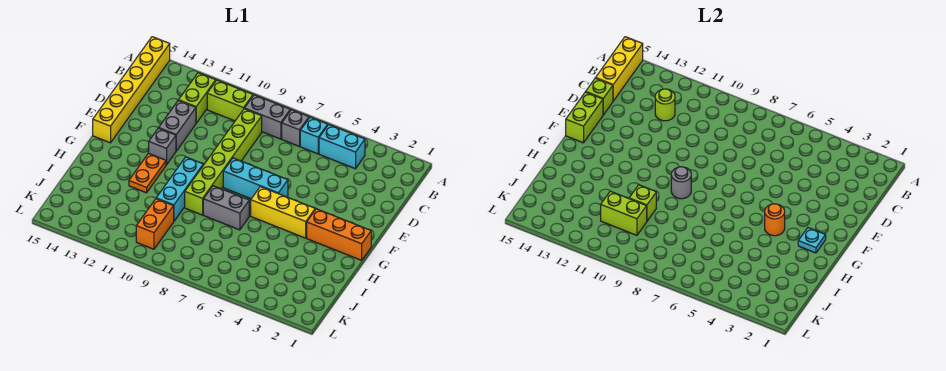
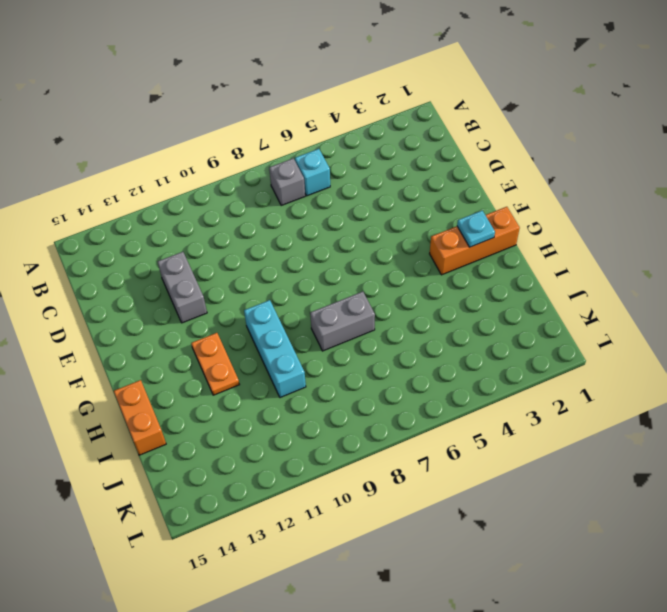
orange 1x2 brick [114,380,166,455] -> orange 1x2 brick moved to [136,199,174,249]
none -> yellow 1x6 brick [93,37,170,143]
none -> cyan 1x2 brick [319,125,365,169]
none -> grey 1x2 brick [244,95,290,139]

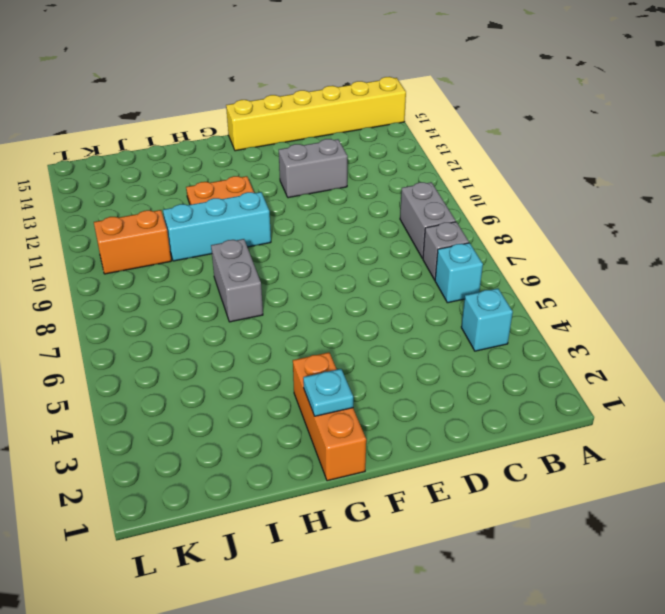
cyan 1x1 brick [461,288,513,351] -> cyan 1x2 brick [319,125,365,169]
none -> lime 1x2 brick [207,80,253,121]
none -> lime 1x2 brick [179,73,216,123]
none -> lime 1x6 brick [185,109,262,215]

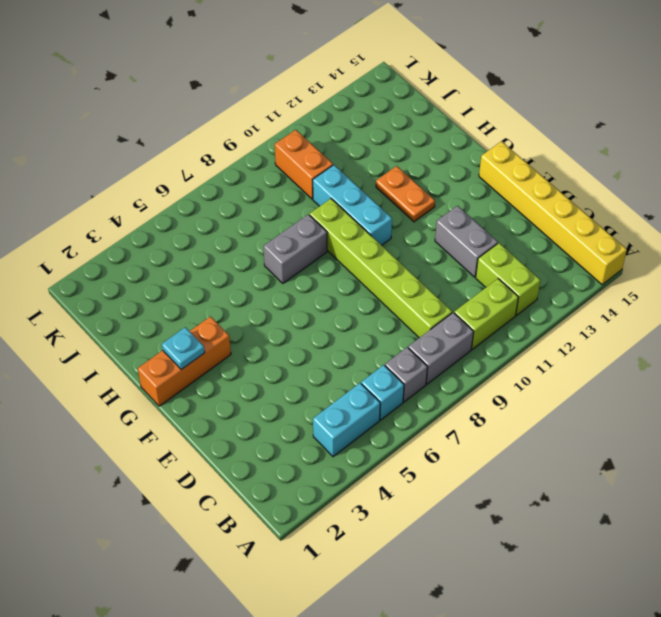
none -> cyan 1x3 brick [223,158,288,199]
none -> grey 1x1 brick [149,128,176,165]
none -> yellow 1x3 brick [251,187,315,238]

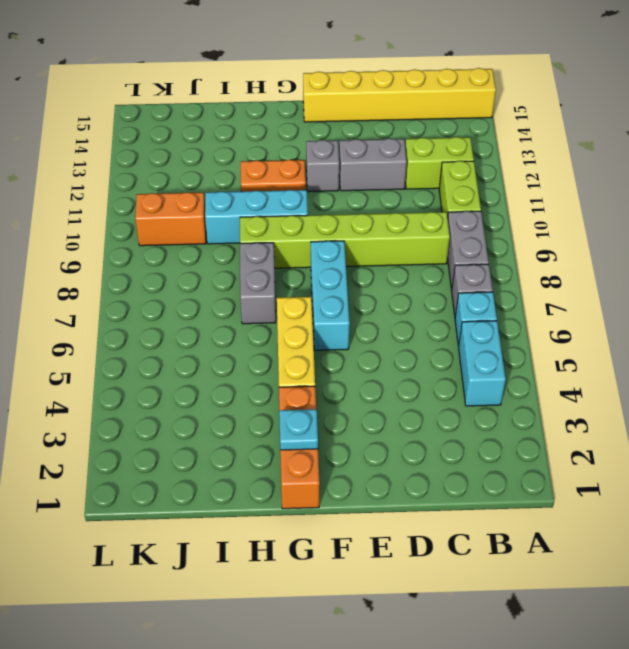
none -> yellow 1x3 brick [596,37,643,101]
none -> lime 1x1 round brick [655,89,675,121]
none -> lime 1x1 brick [586,78,613,115]

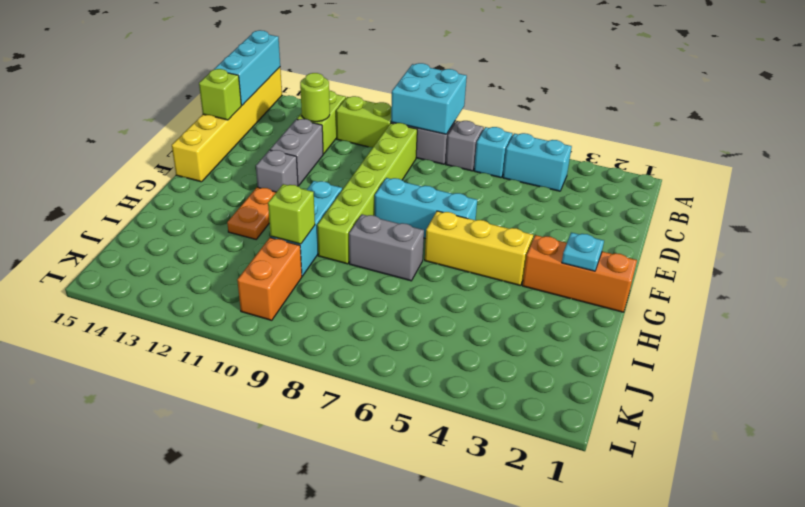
cyan 2x2 brick [391,63,467,134] -> none
cyan 1x3 brick [214,30,280,105] -> yellow 1x3 brick [596,37,643,101]
none -> lime 1x2 brick [566,92,603,143]
none -> orange 1x1 round brick [765,204,785,236]
none -> grey 1x1 round brick [671,167,691,199]

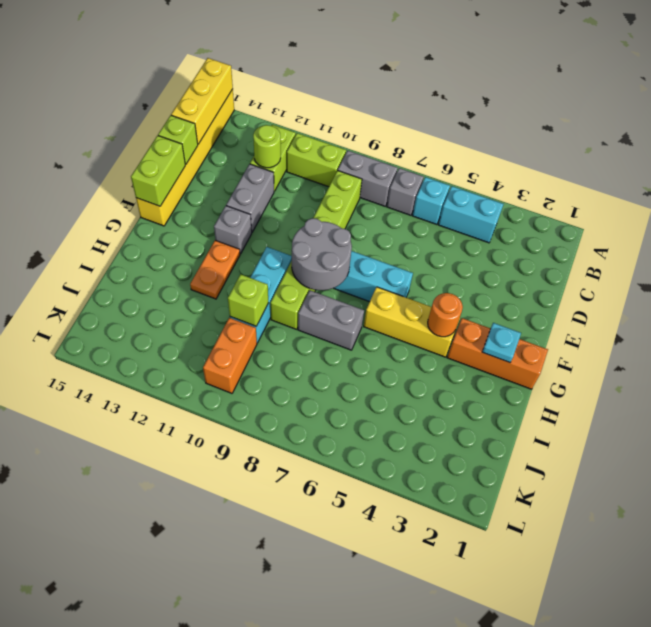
grey 2x2 round brick [292,218,352,290] -> grey 1x1 round brick [671,167,691,199]
none -> lime 1x2 brick [601,191,647,235]

